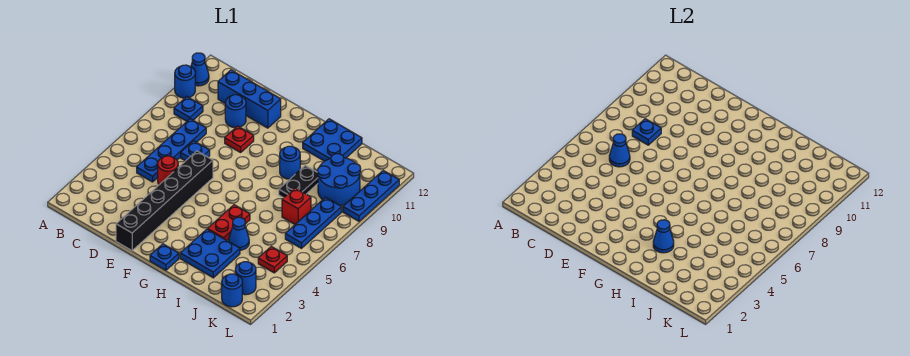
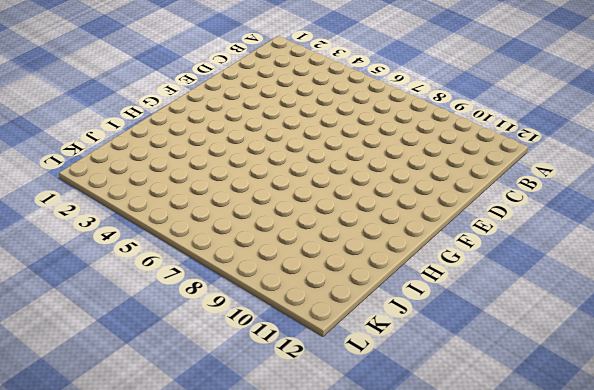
none -> blue 1x1 round brick [175,65,195,98]
none -> blue 1x1 cone [191,53,209,86]
none -> blue 1x1 plate [174,97,203,121]

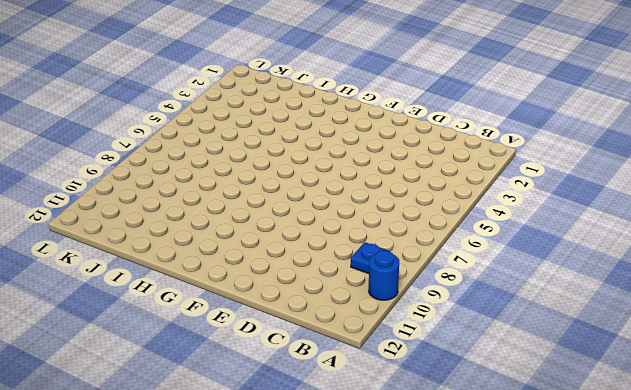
none -> blue 1x1 cone [191,53,209,86]
none -> blue 1x4 plate [137,119,206,182]
none -> blue 1x3 brick [218,70,281,128]

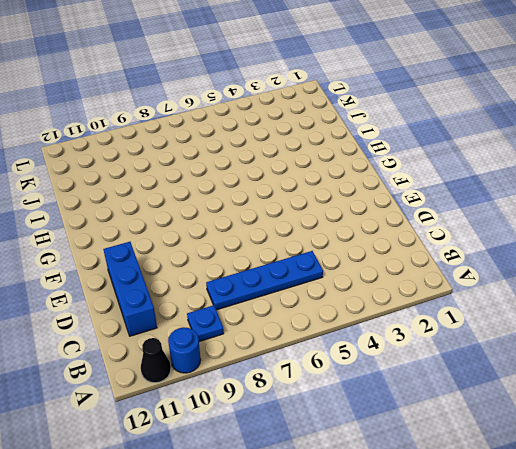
black 1x1 cone [141,338,171,383] -> blue 1x1 cone [191,53,209,86]
none -> red 1x1 round brick [158,156,178,185]
none -> blue 1x1 plate [181,141,210,161]
none -> blue 1x1 round brick [225,95,246,128]

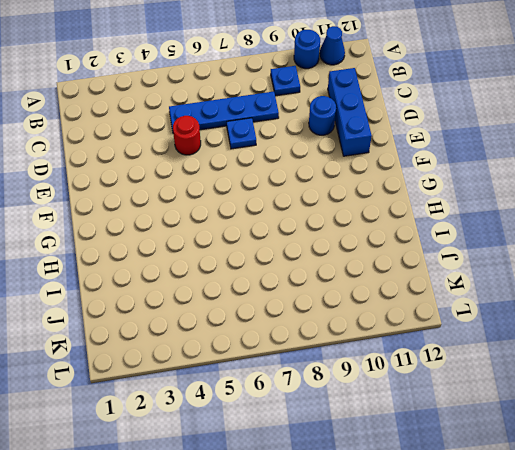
none -> black 1x6 brick [116,151,213,251]
none -> red 1x1 plate [225,126,254,152]
none -> blue 1x1 plate [150,244,179,270]

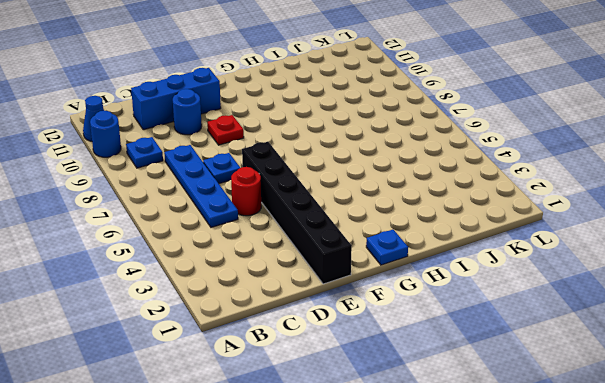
none -> blue 2x2 plate [180,229,240,278]
none -> red 1x2 plate [208,205,250,240]
none -> blue 1x1 round brick [280,146,300,179]

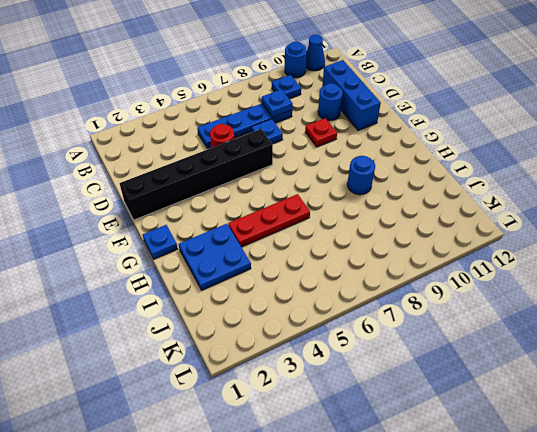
red 1x3 plate [228,194,310,247] -> red 1x2 plate [208,205,250,240]
none -> blue 2x2 plate [303,119,362,161]
none -> blue 1x1 cone [229,217,249,250]
none -> black 1x2 plate [279,165,318,198]

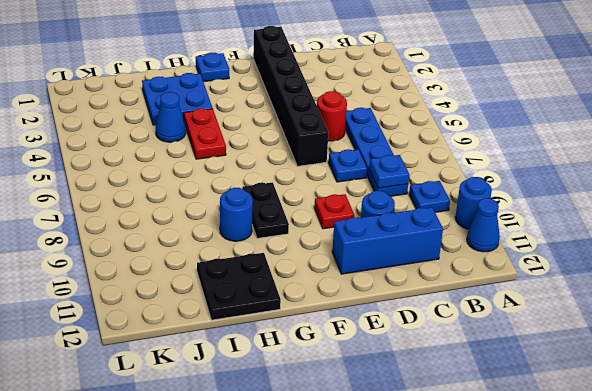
black 1x2 plate [242,182,289,238] -> black 1x2 plate moved to [279,165,318,198]
black 2x2 plate [197,253,281,320] -> blue 2x2 plate [303,119,362,161]
none -> red 1x1 brick [282,188,311,224]
none -> blue 2x2 round brick [317,154,361,206]
none -> blue 1x1 round brick [222,274,242,307]

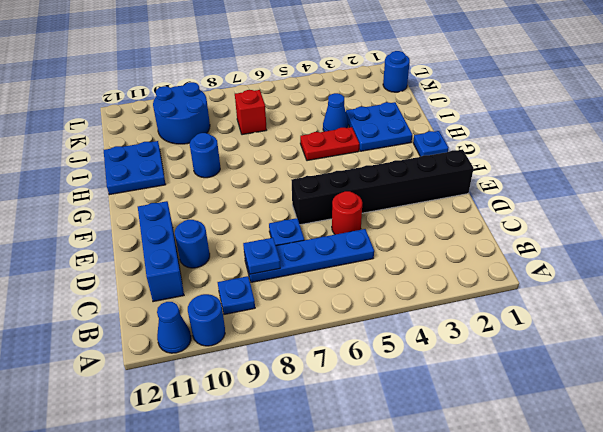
none -> red 1x1 plate [225,126,254,152]
none -> black 1x2 plate [279,165,318,198]
none -> blue 1x1 round brick [235,262,256,295]

